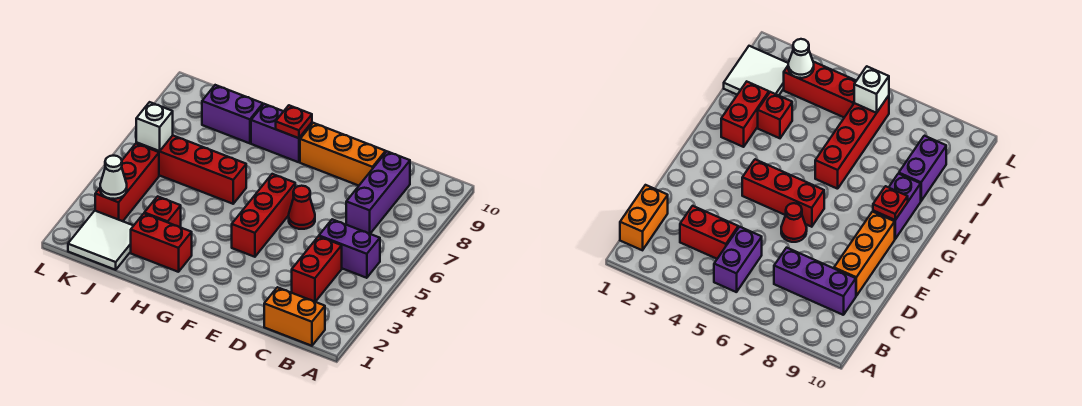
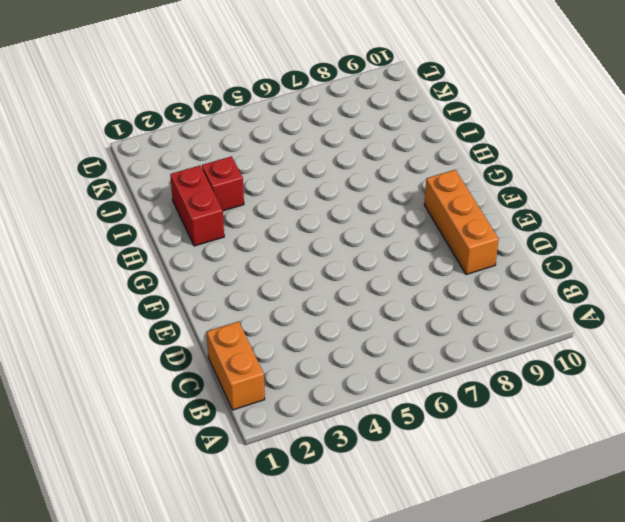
none -> purple 1x2 brick [319,219,380,278]
none -> red 1x2 brick [292,236,342,302]
none -> purple 1x3 brick [346,152,410,234]

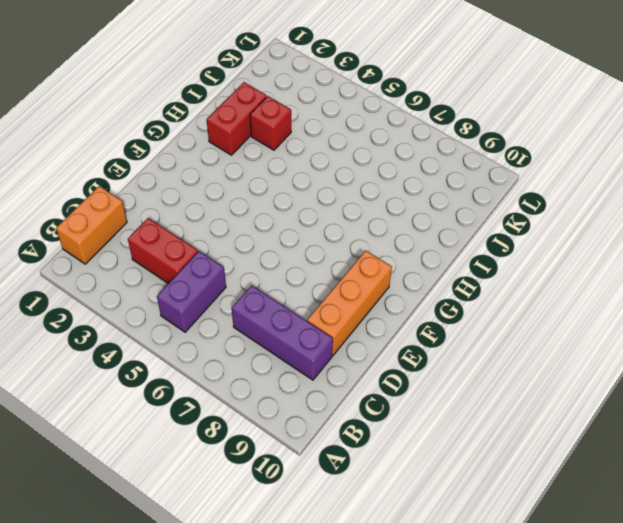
none -> red 1x1 cone [289,186,315,229]
none -> red 1x3 brick [232,174,295,257]
none -> purple 1x2 brick [251,104,312,162]

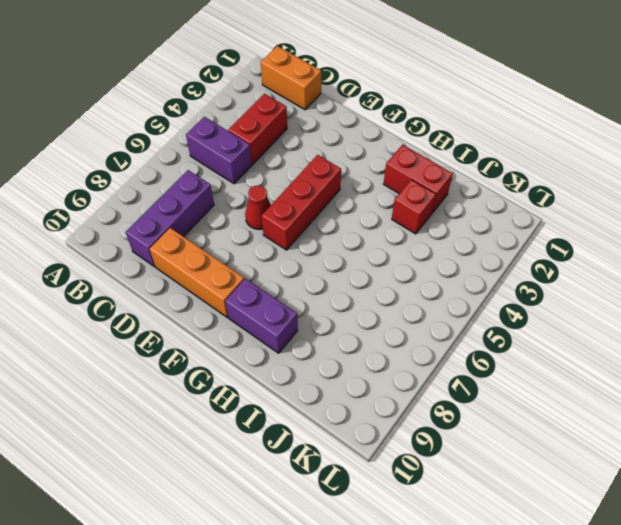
none -> red 1x4 brick [136,135,246,204]
none -> purple 1x2 brick [202,85,263,143]
none -> white 2x2 tile [68,211,133,270]

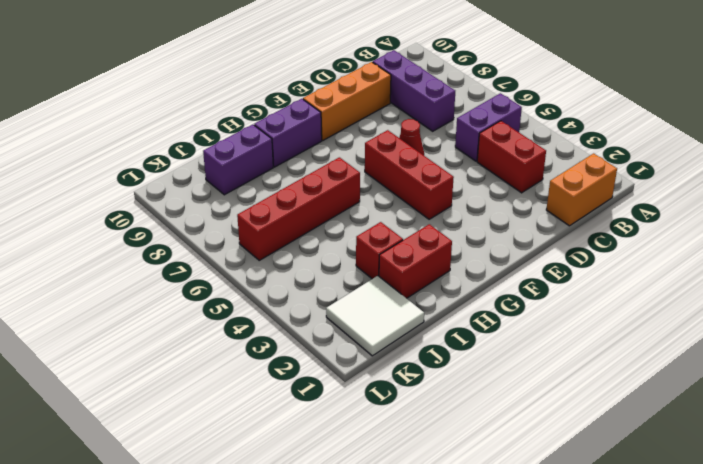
none -> red 1x3 brick [95,144,159,221]
none -> red 1x1 plate [276,105,312,138]
none -> white 1x1 cone [100,156,127,199]

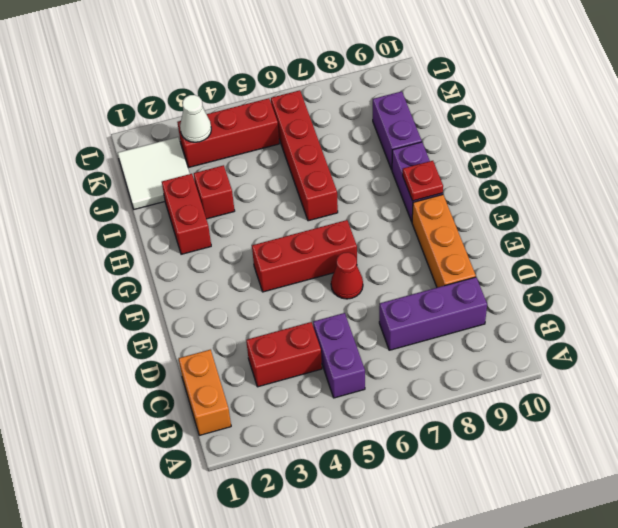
none -> white 1x1 brick [136,102,173,151]

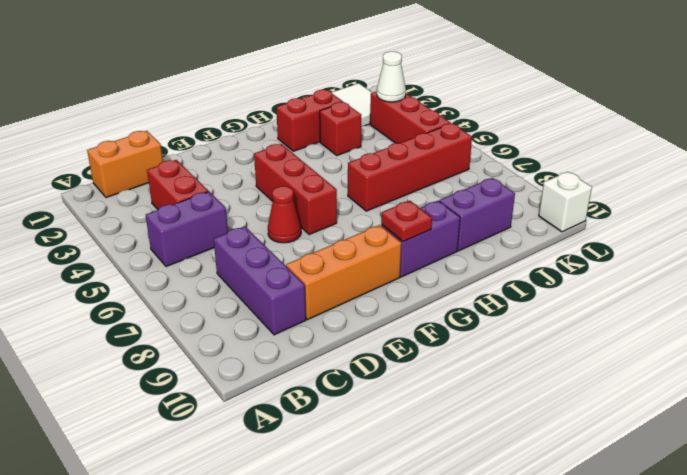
white 1x1 brick [539,172,592,232] -> white 1x1 brick moved to [136,102,173,151]

